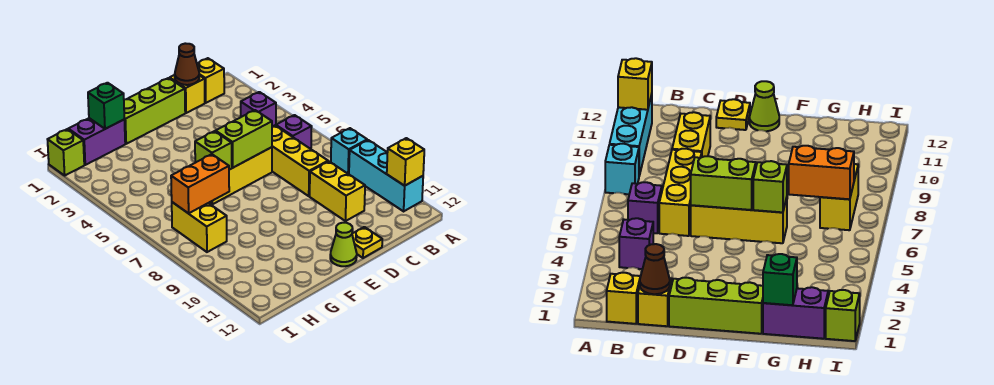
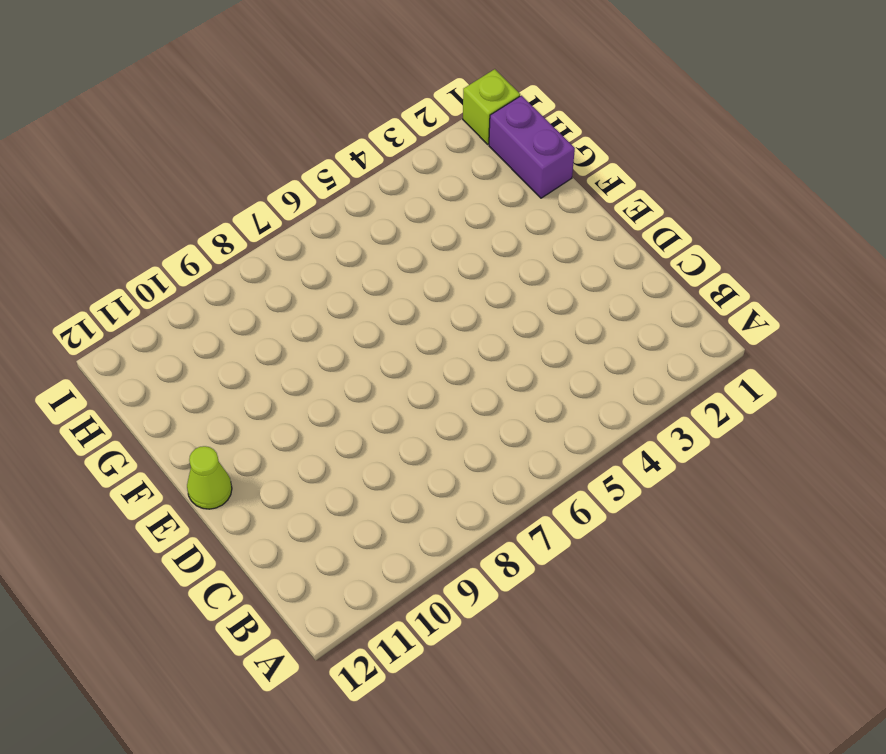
none -> cyan 1x1 brick [331,128,367,174]
none -> cyan 1x3 brick [349,140,423,211]
none -> yellow 1x1 brick [197,58,224,103]

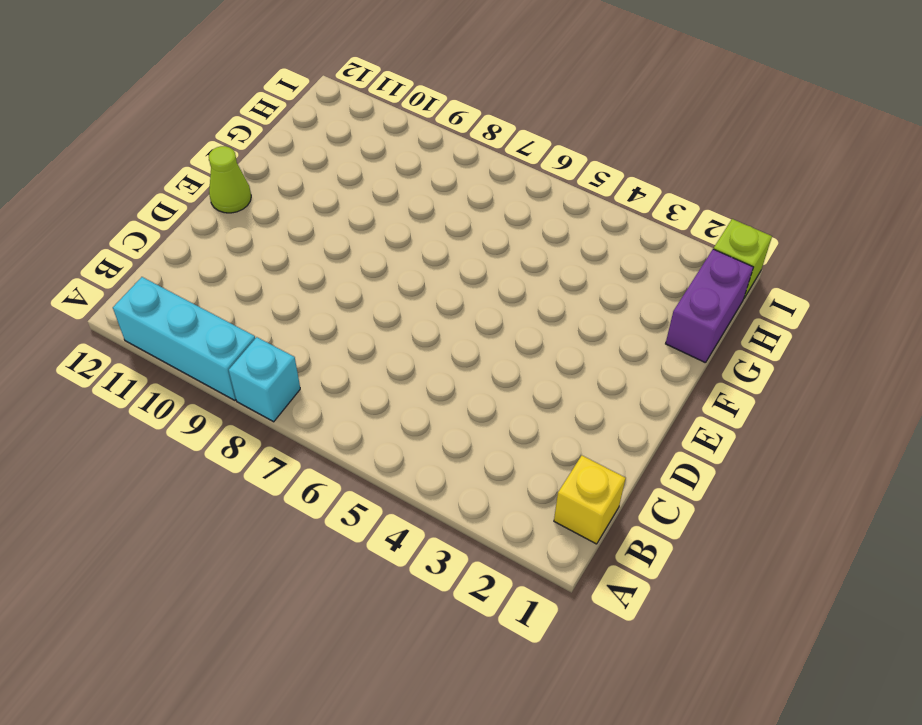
none -> purple 1x1 brick [241,92,276,127]
none -> purple 1x1 brick [276,115,312,149]
none -> yellow 1x1 brick [170,75,205,113]

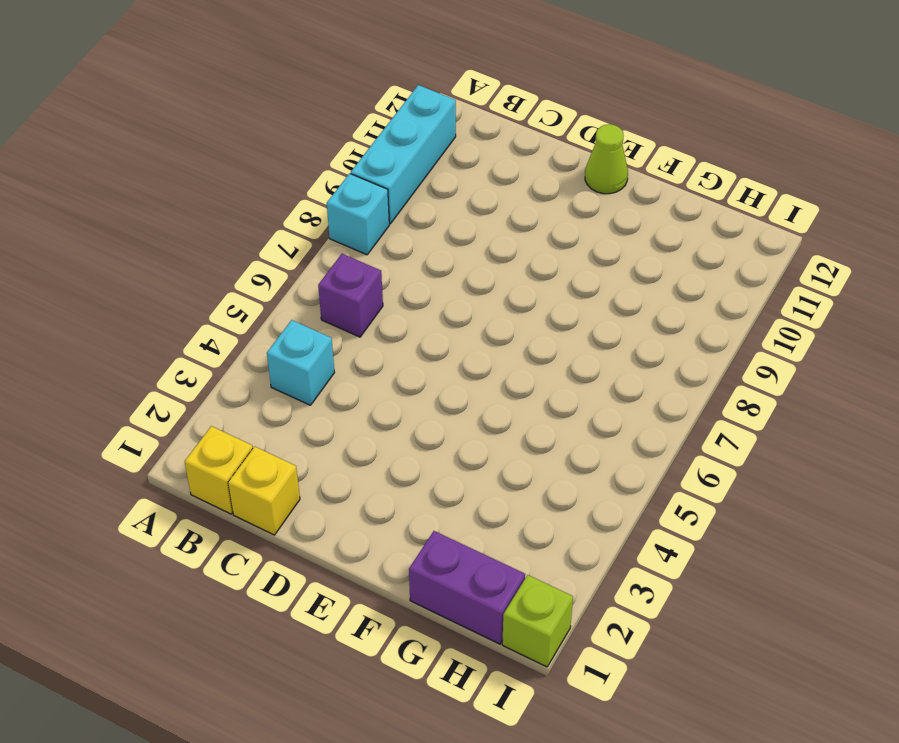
cyan 1x1 brick [267,320,335,405] -> purple 1x1 brick [241,92,276,127]
none -> yellow 1x3 brick [272,125,328,196]
none -> yellow 1x2 brick [310,161,365,221]
none -> lime 1x3 brick [124,78,185,144]

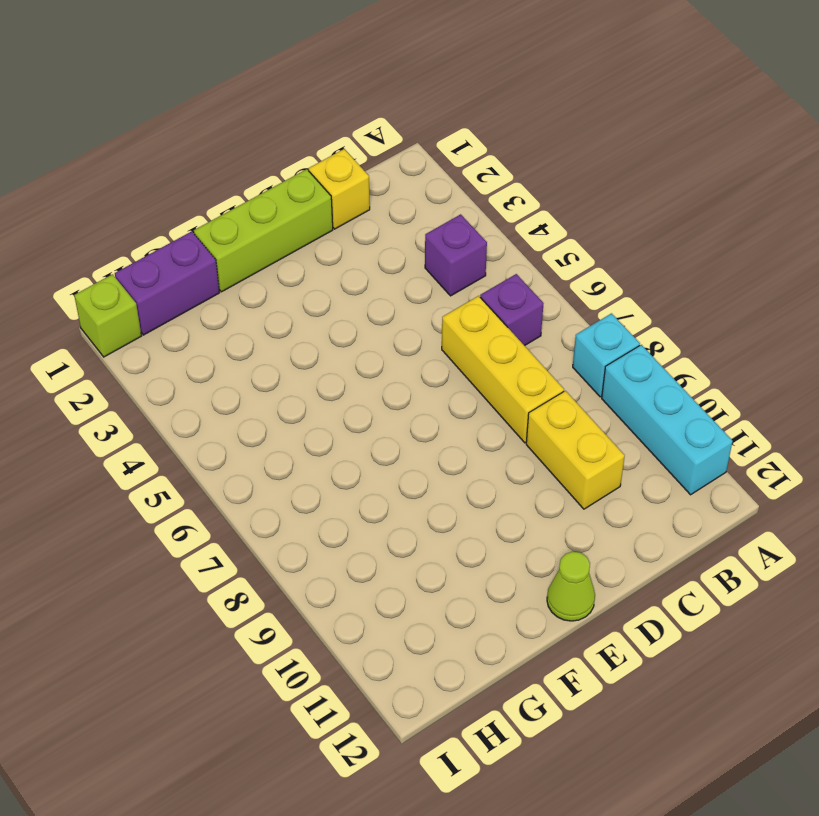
none -> yellow 1x1 brick [197,58,224,103]
none -> yellow 1x3 brick [210,147,272,204]
none -> yellow 1x1 plate [352,227,382,258]

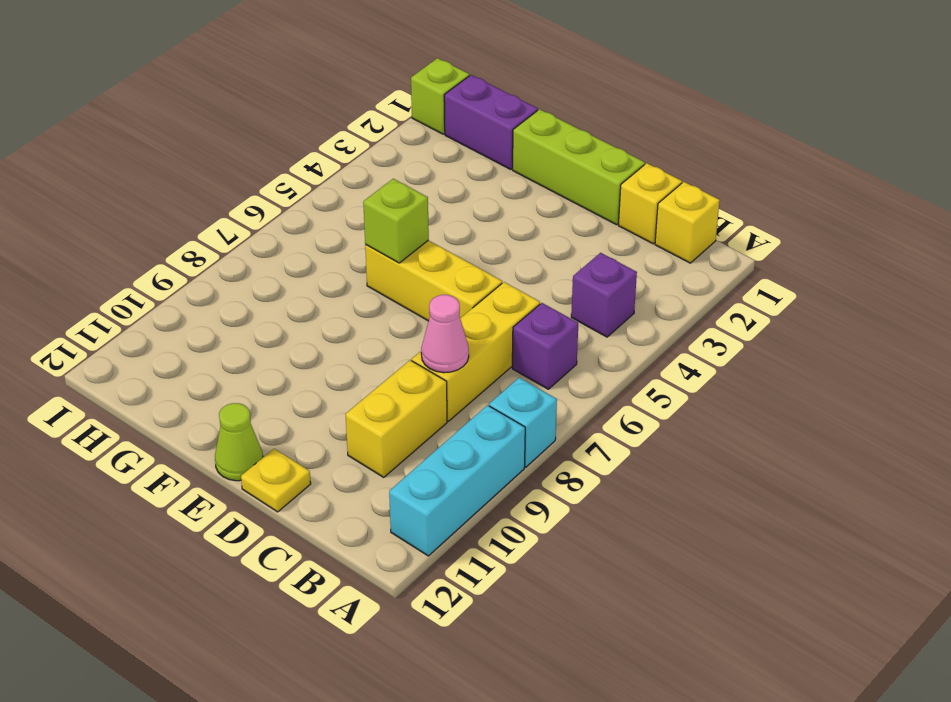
pink 1x1 cone [421,295,469,373] -> none
none -> yellow 1x2 brick [172,202,227,252]
none -> yellow 1x1 brick [387,138,424,186]
none -> brown 1x1 cone [175,43,199,85]

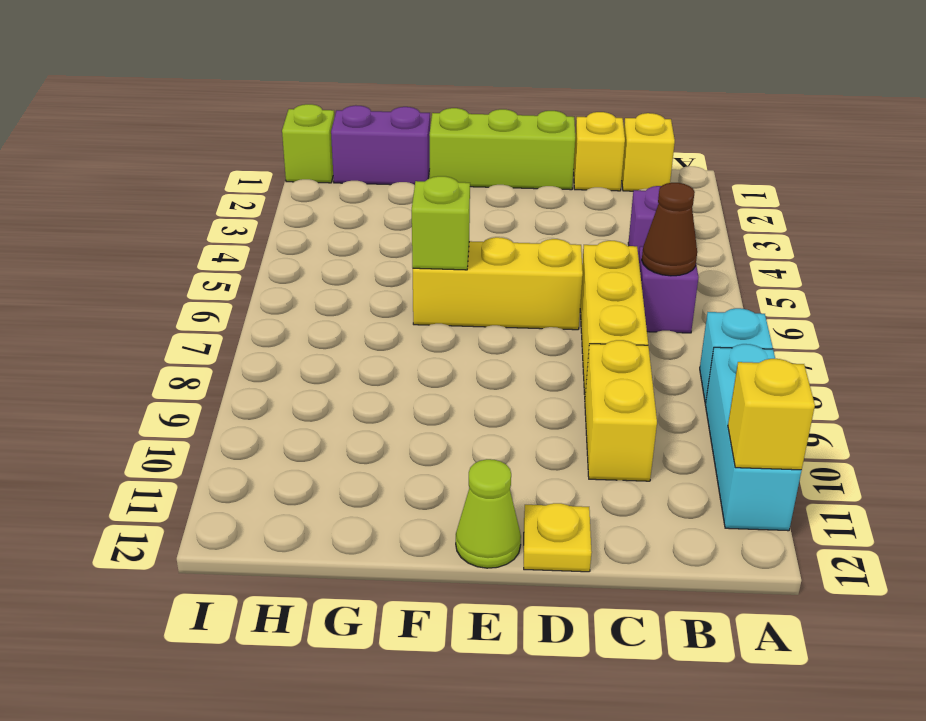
brown 1x1 cone [642,183,697,276] -> brown 1x1 cone moved to [175,43,199,85]
none -> yellow 1x2 brick [172,202,227,252]
none -> lime 1x2 brick [216,110,272,168]
none -> green 1x1 brick [88,83,124,129]

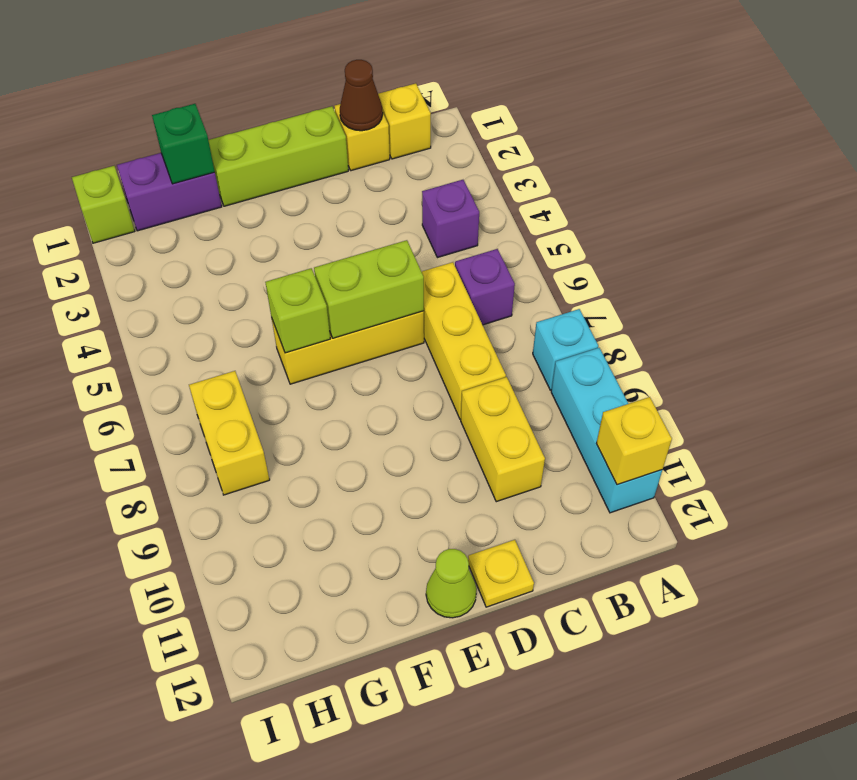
none -> orange 1x2 brick [171,154,229,213]

